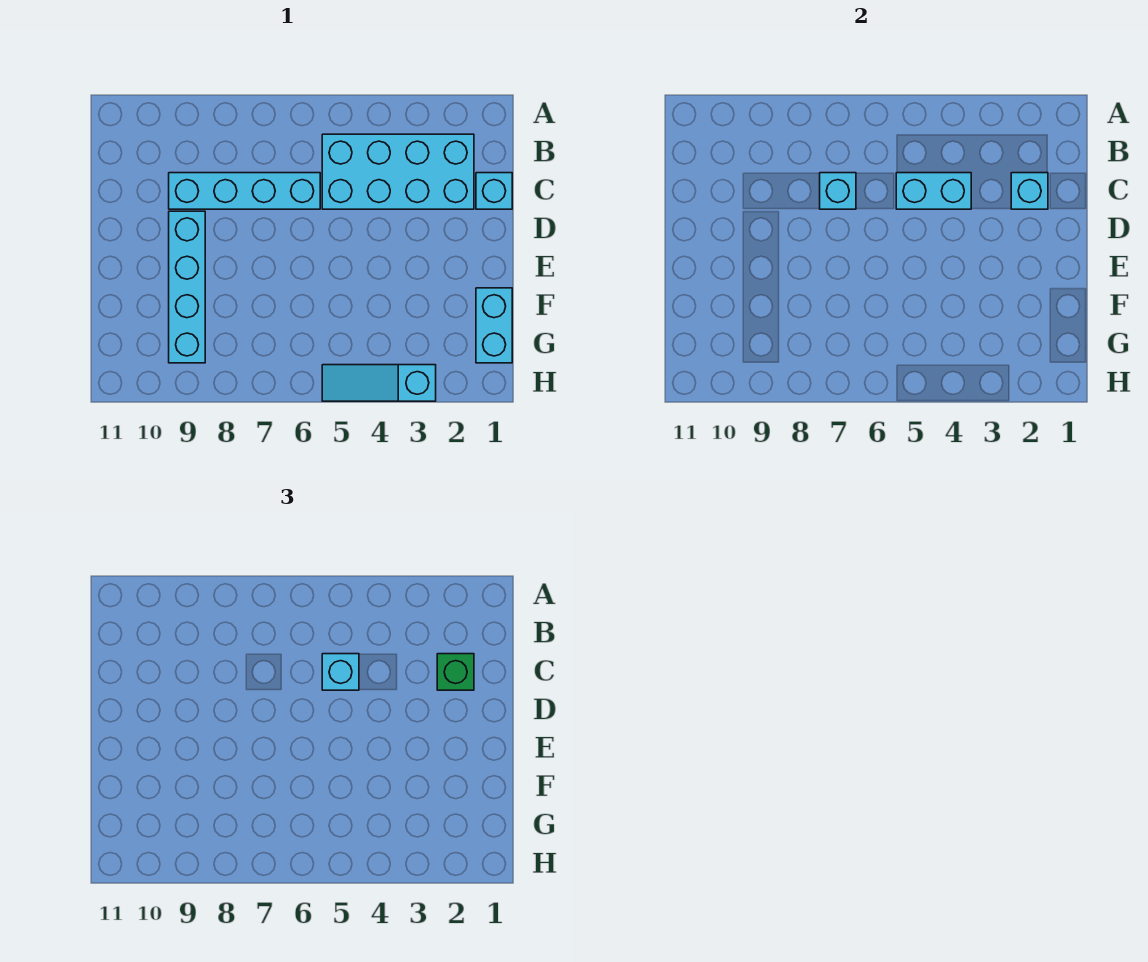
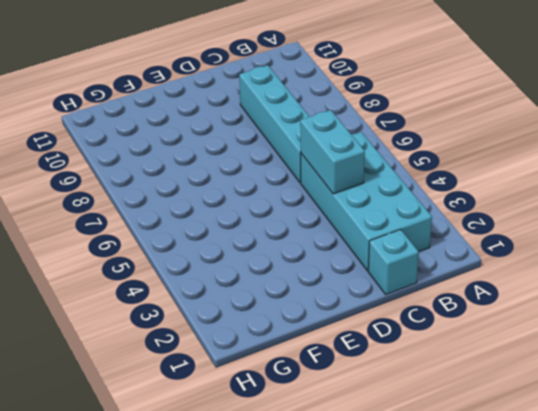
none -> cyan 1x4 brick [169,211,205,363]
none -> cyan 1x2 brick [476,288,512,363]

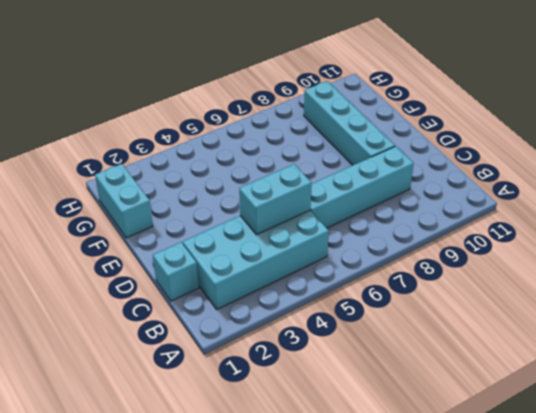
none -> cyan 1x3 slope [322,365,436,401]
none -> cyan 1x1 brick [1011,173,1048,209]

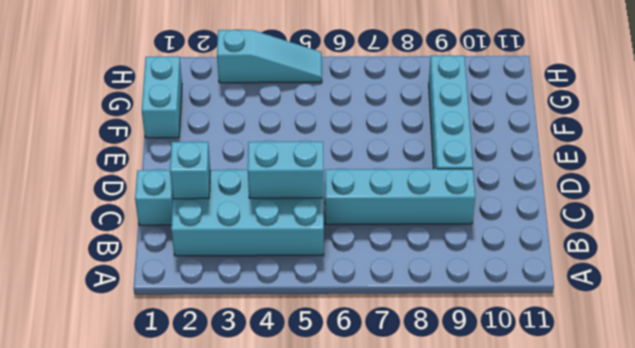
none -> cyan 1x1 brick [820,173,856,209]
none -> green 1x1 brick [437,654,474,690]

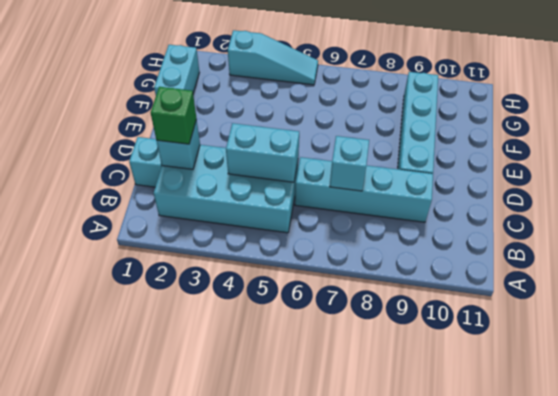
none -> cyan 1x1 brick [322,654,359,690]

